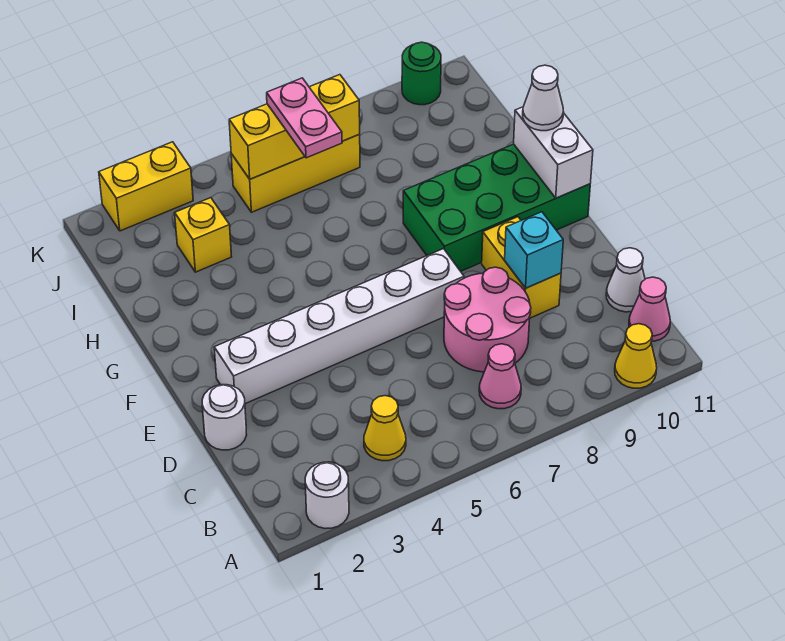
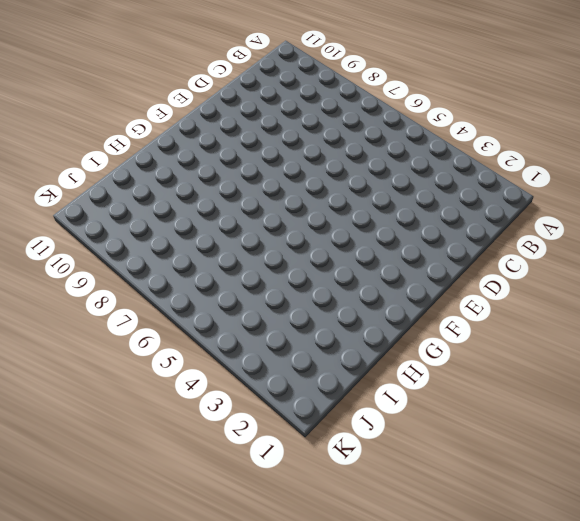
none -> white 1x1 round brick [305,462,349,529]
none -> yellow 1x1 cone [615,324,657,388]
none -> yellow 1x1 cone [364,396,406,461]

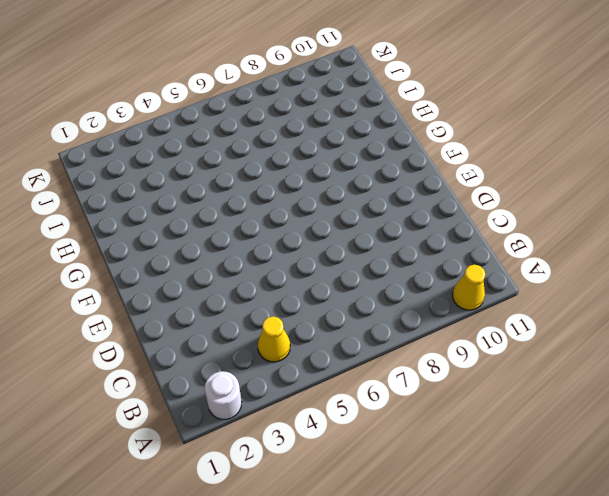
none -> pink 1x1 cone [479,344,521,409]
none -> pink 1x1 cone [629,277,670,341]
none -> pink 2x2 round brick [444,267,531,372]

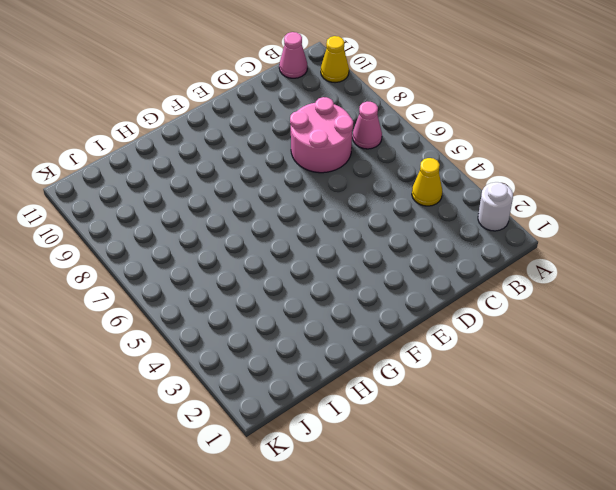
none -> white 1x1 cone [606,248,645,312]
none -> white 1x1 round brick [202,385,247,450]
none -> yellow 1x2 brick [482,217,561,318]

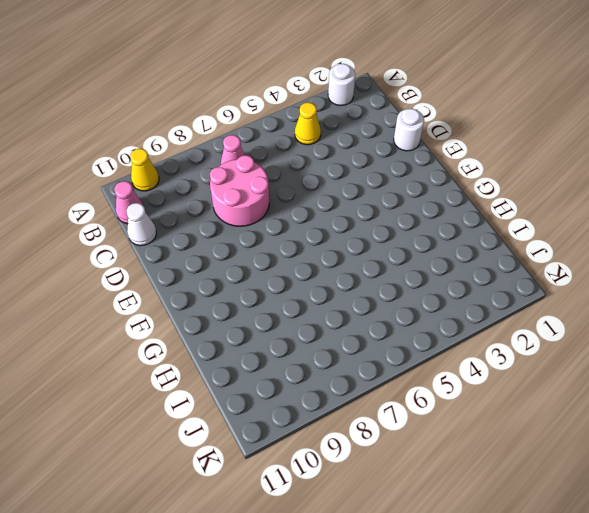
none -> yellow 1x2 brick [482,217,561,318]
none -> white 1x6 brick [214,249,464,404]
none -> green 2x4 brick [403,144,590,271]

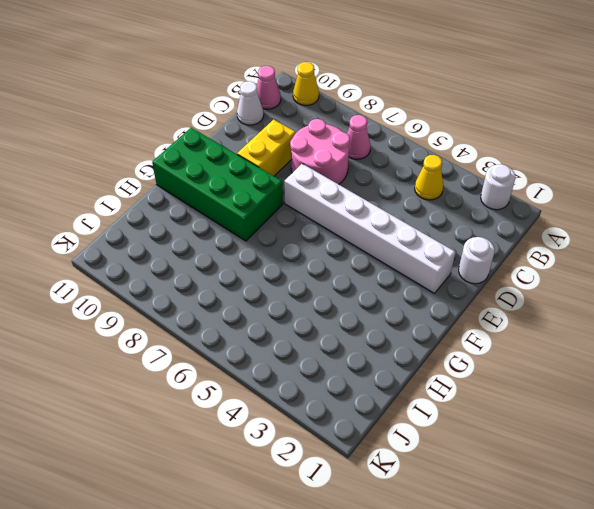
none -> yellow 1x1 brick [175,198,232,272]
none -> yellow 1x3 brick [231,134,360,212]
none -> yellow 1x2 brick [99,142,193,231]

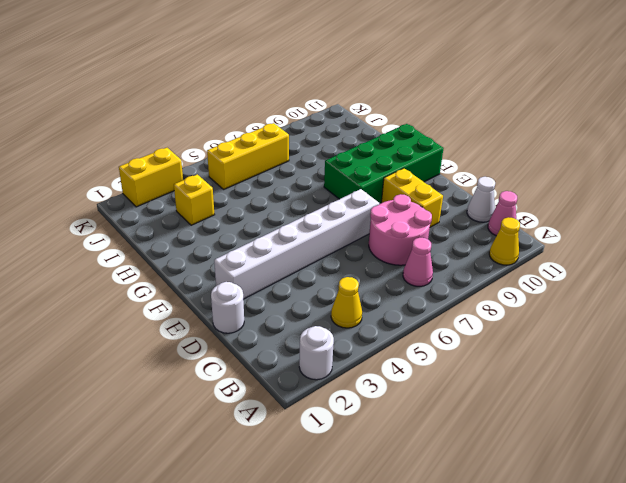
none -> green 1x1 round brick [402,42,441,105]
none -> cyan 1x1 brick [505,212,563,288]
none -> white 1x2 brick [514,107,593,198]

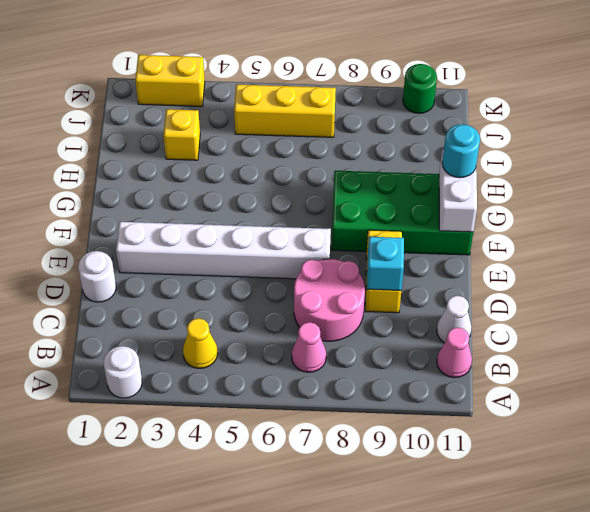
cyan 1x1 round brick [442,124,480,178] -> white 1x1 cone [523,65,563,131]
none -> yellow 1x1 cone [615,324,657,388]
none -> yellow 1x3 brick [229,75,360,179]
none -> pink 1x2 plate [267,78,342,158]

